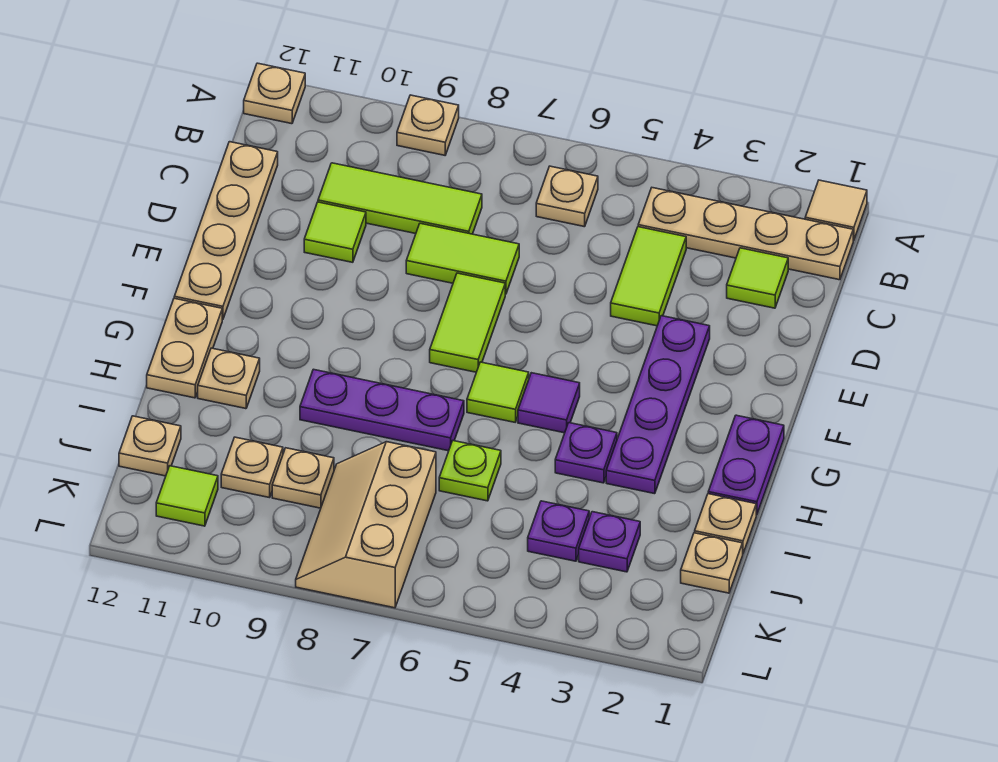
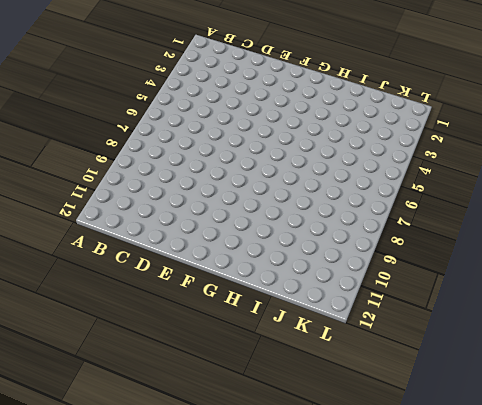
none -> tan 1x1 tile [805,180,867,241]
none -> tan 1x1 plate [397,95,459,155]
none -> tan 1x1 plate [244,63,305,124]
none -> tan 1x4 plate [638,188,853,280]

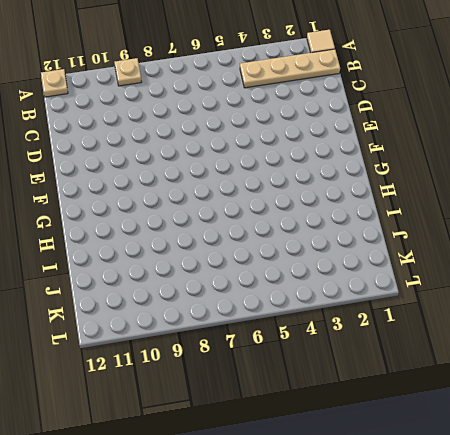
none -> tan 1x1 plate [536,166,598,227]
none -> lime 1x1 tile [727,248,788,308]
none -> lime 1x2 tile [611,227,686,326]
none -> lime 1x3 tile [318,163,482,234]

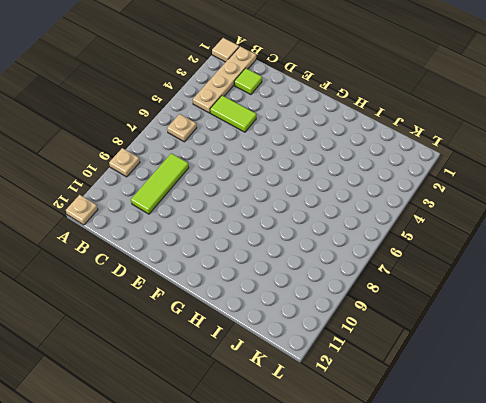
none -> tan 1x4 plate [174,142,278,320]
none -> lime 1x2 tile [406,223,519,294]
none -> lime 1x1 tile [304,202,366,262]
none -> purple 1x4 plate [606,316,710,494]

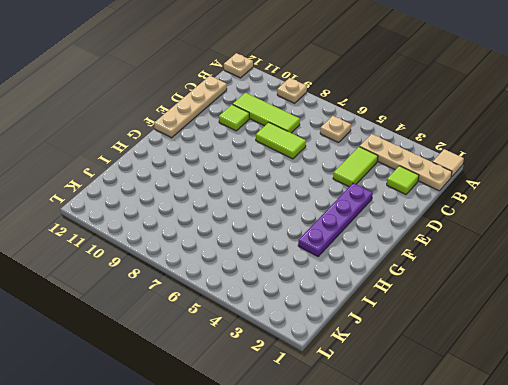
none -> lime 1x2 tile [430,273,505,372]
none -> purple 1x2 plate [708,415,784,515]
none -> purple 1x1 tile [518,373,580,433]
none -> lime 1x1 tile [467,362,529,422]

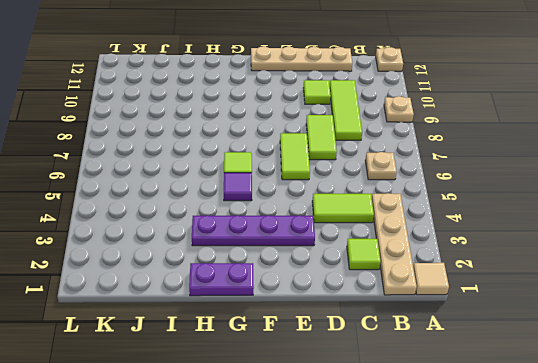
lime 1x2 tile [280,133,310,180] -> lime 1x2 tile turned to [430,273,505,372]
none -> tan 1x2 plate [147,298,222,398]
none -> purple 1x1 plate [555,423,617,483]
none -> purple 1x3 plate [300,369,464,451]
none -> tan 1x1 plate [198,348,260,409]

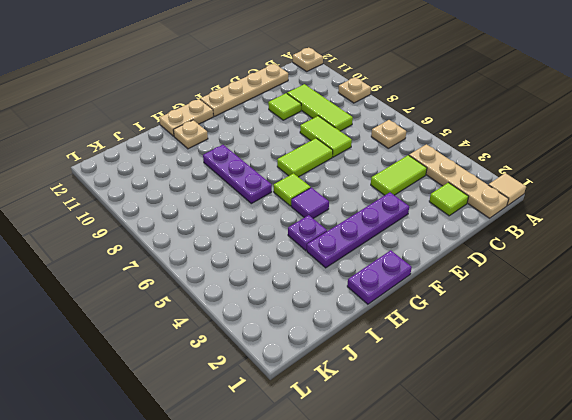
none -> tan 1x1 plate [695,494,756,553]
none -> lime 1x1 plate [439,441,501,501]
none -> tan 1x1 plate [681,533,743,593]
none -> purple 1x1 plate [579,512,640,572]

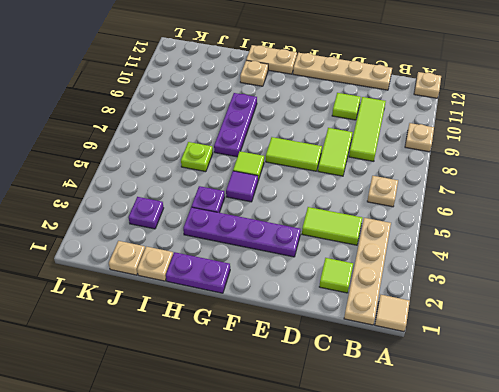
none -> purple 1x1 plate [528,501,589,561]
none -> tan 2x3 slope [296,442,436,608]
none -> tan 1x1 plate [272,448,334,508]
none -> tan 1x1 plate [221,437,283,498]

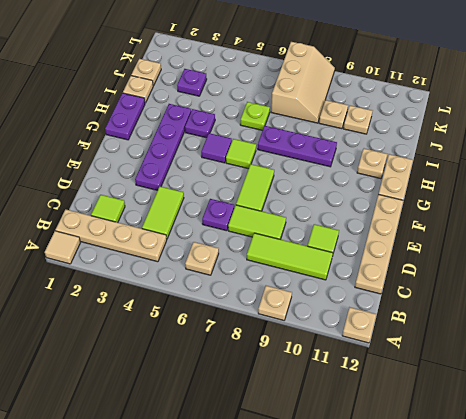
purple 1x1 plate [202,199,234,231] -> purple 1x1 plate moved to [528,501,589,561]
none -> tan 1x1 plate [119,416,181,476]
none -> lime 1x1 tile [156,466,218,526]

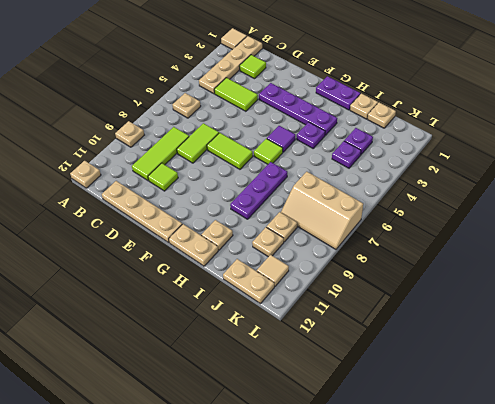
tan 1x2 plate [223,259,274,304] -> tan 1x1 plate [119,416,181,476]
tan 1x1 tile [257,255,289,286] -> lime 1x1 tile [156,466,218,526]
none -> lime 1x1 plate [439,441,501,501]

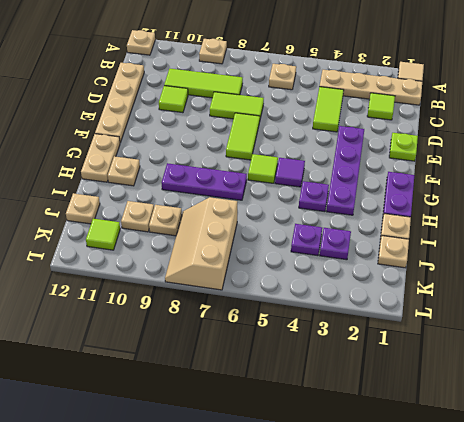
lime 1x1 plate [389,133,418,161] -> lime 1x1 plate moved to [439,441,501,501]

